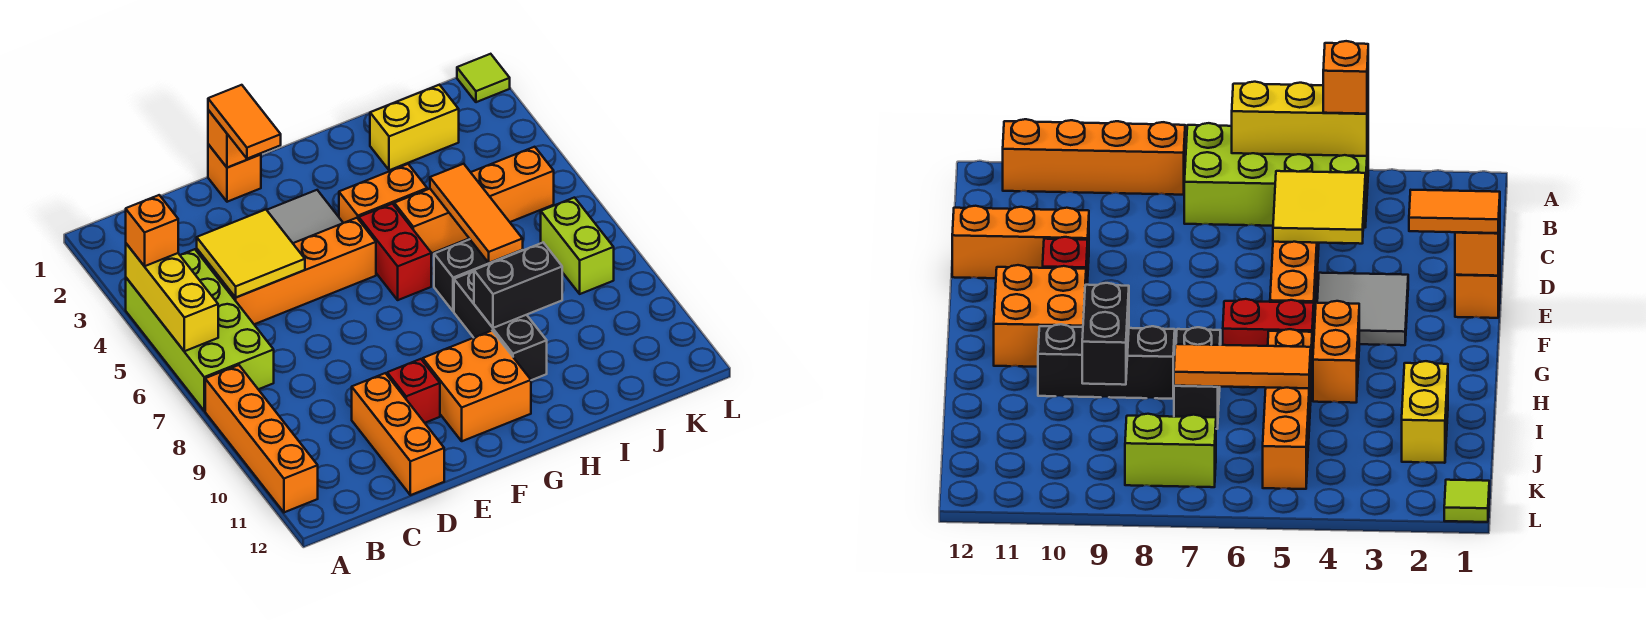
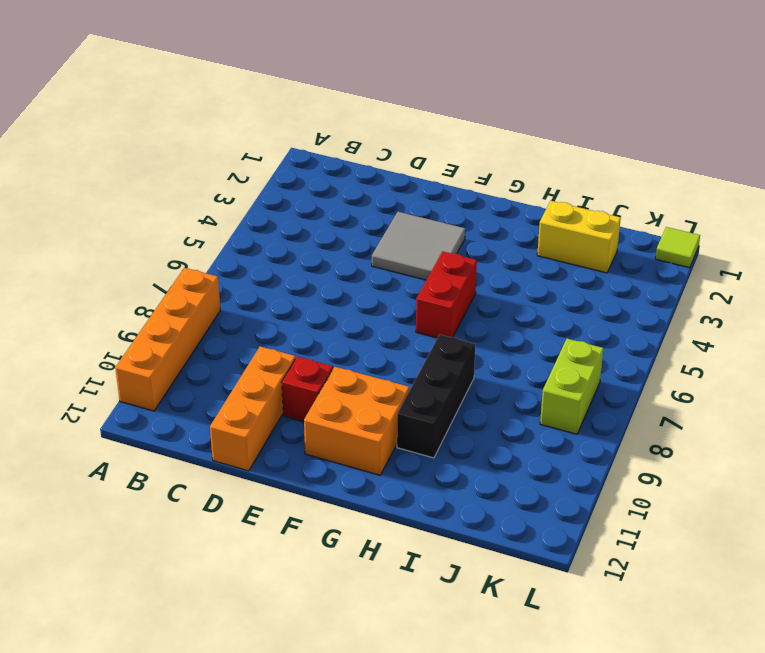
none -> lime 2x4 brick [126,249,274,411]
none -> orange 1x4 brick [217,218,376,324]
none -> orange 1x1 brick [208,144,261,202]

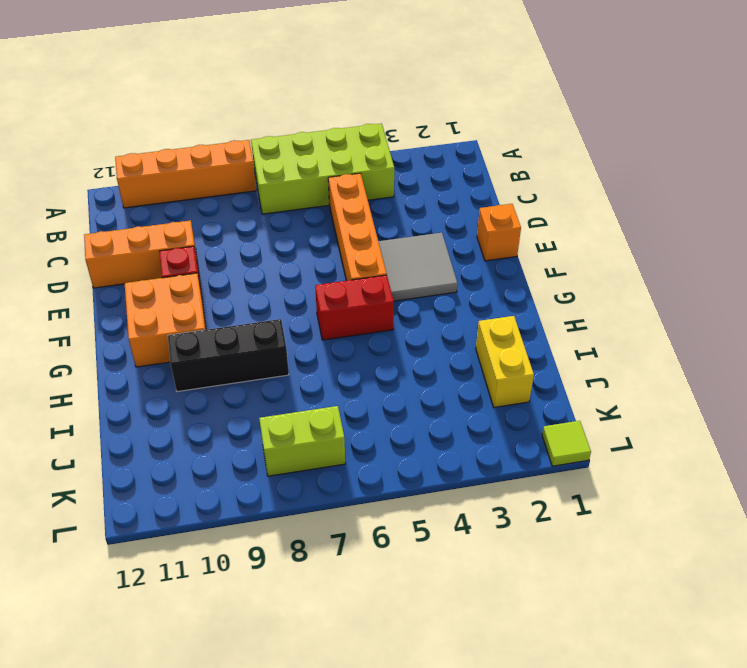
none -> orange 1x2 brick [339,164,427,223]
none -> orange 1x4 brick [394,147,554,254]
none -> black 1x2 brick [434,239,523,311]

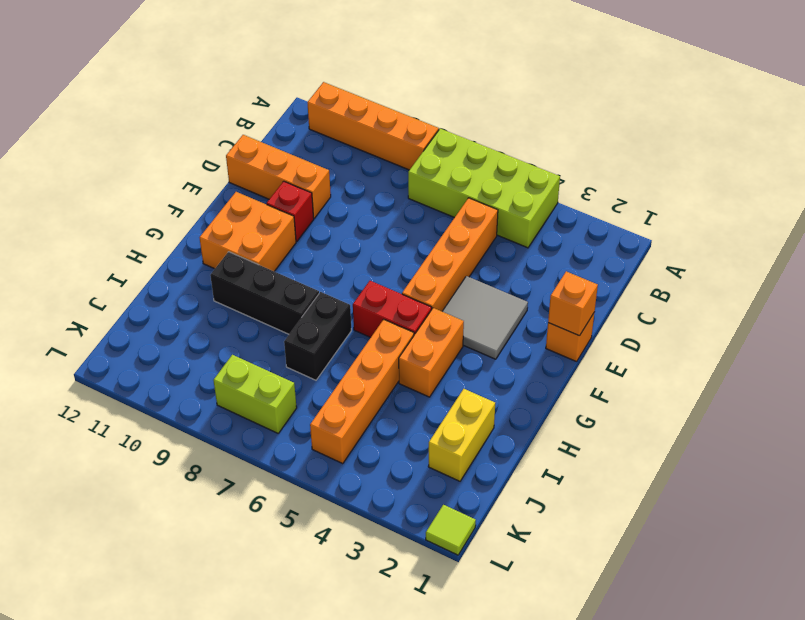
none -> yellow 1x3 brick [126,244,218,351]
none -> yellow 2x2 tile [197,210,305,298]
none -> black 1x2 brick [474,243,562,328]

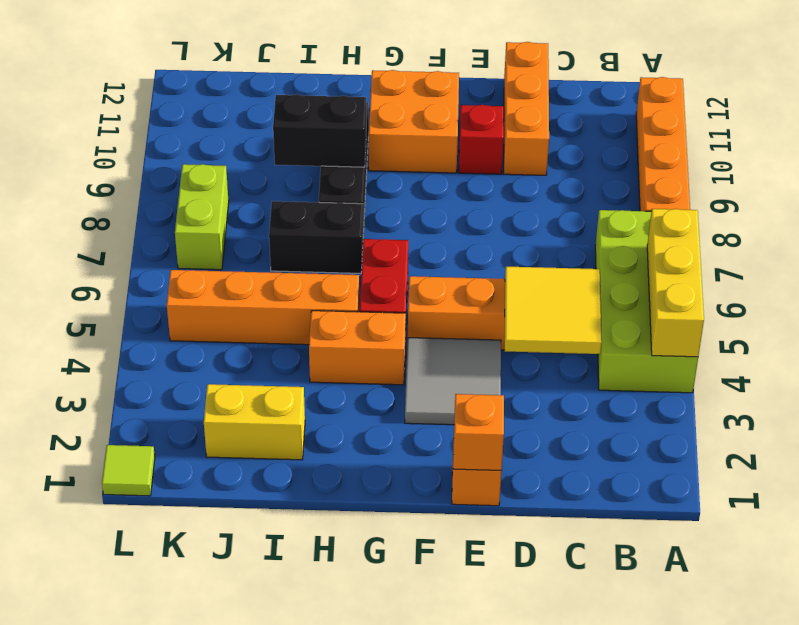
none -> orange 1x3 tile [430,164,523,263]
none -> orange 1x1 brick [126,195,178,266]
none -> orange 1x2 tile [208,85,281,159]

